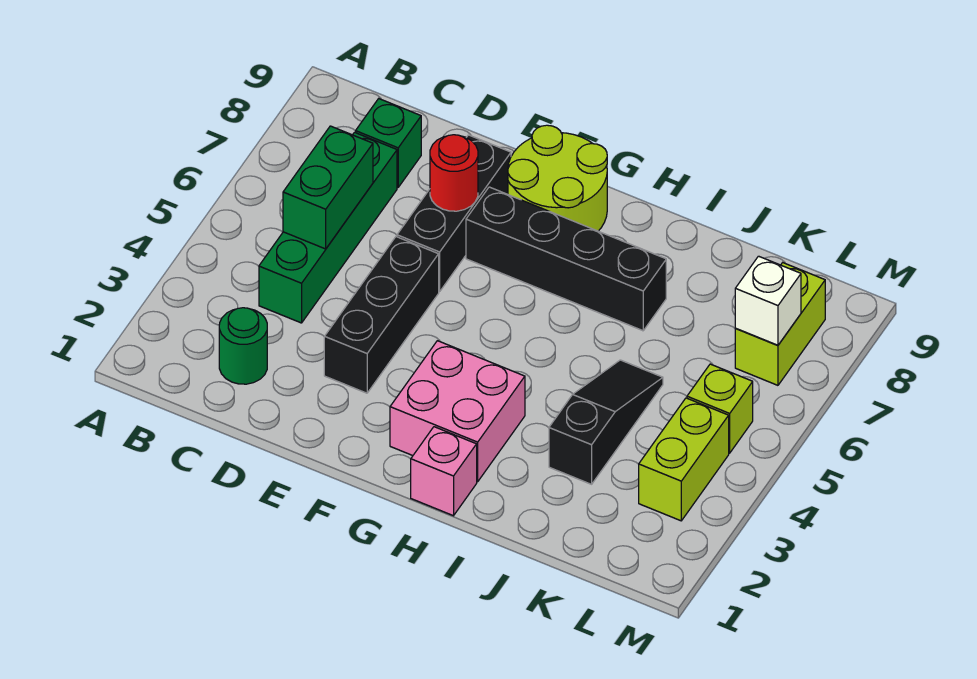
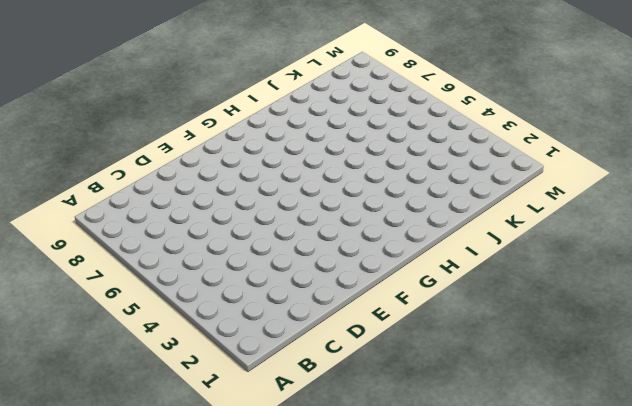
none -> green 1x1 round brick [219,308,267,384]
none -> green 1x4 brick [259,132,397,323]
none -> green 1x1 brick [356,99,421,187]

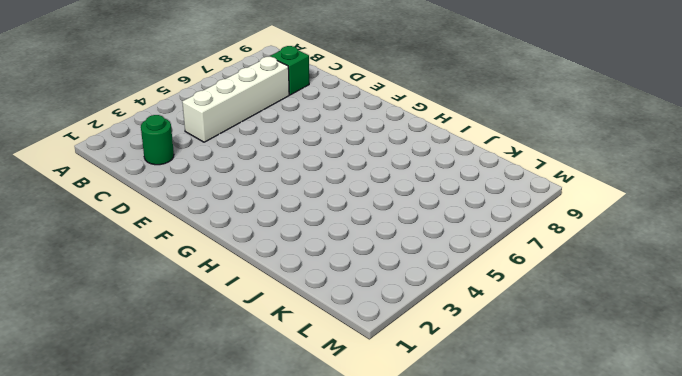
white 1x4 brick [182,57,289,142] -> green 1x4 brick [259,132,397,323]
none -> black 1x3 brick [324,237,439,393]
none -> black 1x3 brick [397,135,511,292]
none -> black 1x4 brick [466,187,666,331]

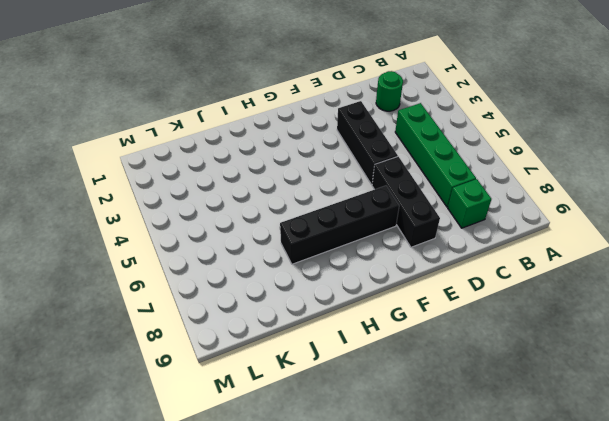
none -> lime 2x2 round brick [508,125,607,231]
none -> pink 2x2 brick [390,341,525,482]
none -> pink 1x1 brick [411,427,477,516]

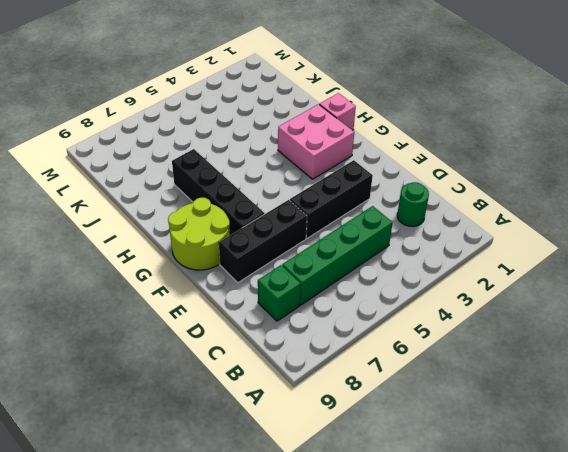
none -> black 1x3 slope [549,360,663,484]
none -> lime 1x2 brick [639,398,729,521]
none -> lime 1x1 brick [687,364,753,453]

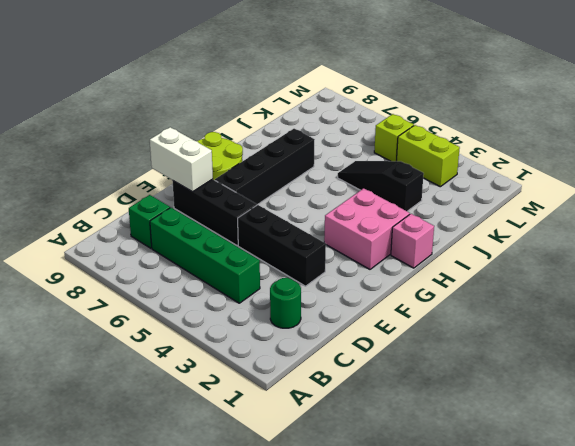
white 1x2 brick [150,127,213,192] -> none
none -> lime 1x2 brick [735,263,825,385]
none -> green 1x2 brick [283,126,373,249]
none -> red 1x1 round brick [430,135,478,211]

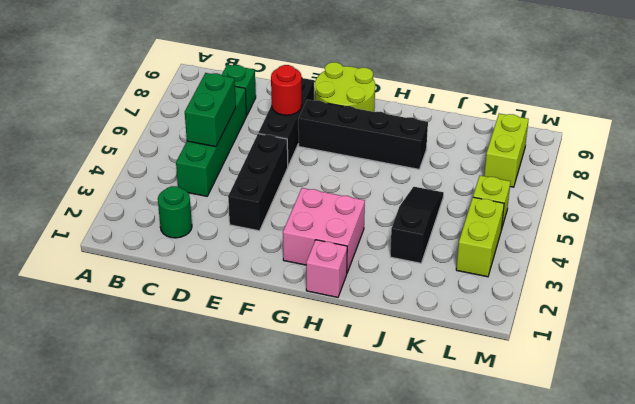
none -> white 1x1 brick [735,256,801,345]

